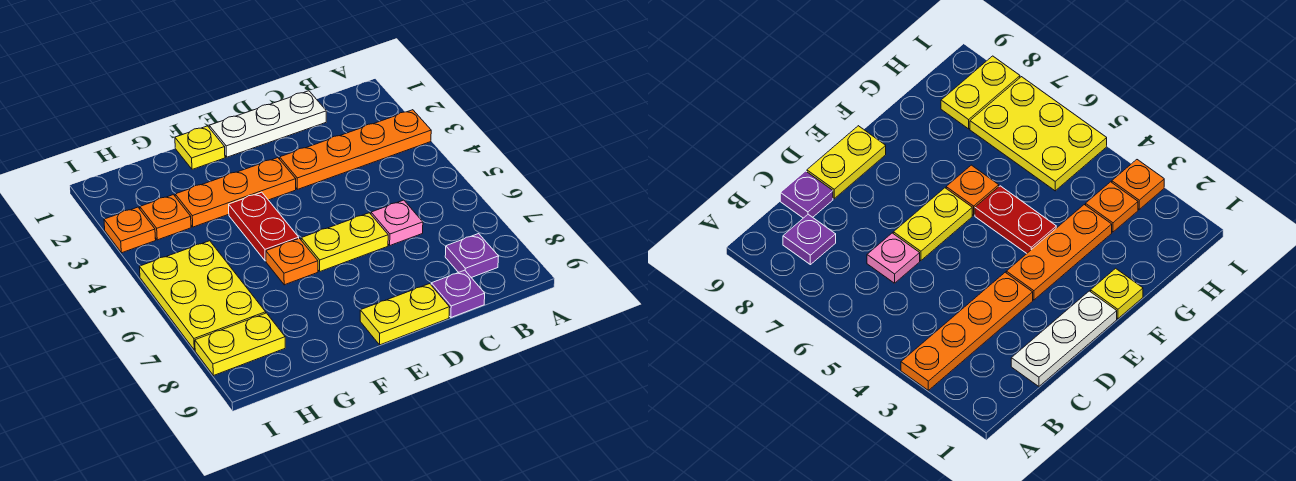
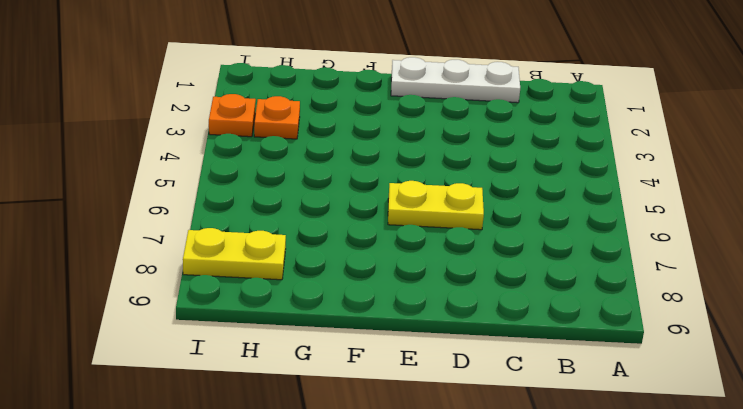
none -> orange 1x4 plate [280,110,431,189]
none -> purple 1x1 plate [445,234,499,278]
none -> pink 1x1 plate [371,200,423,245]

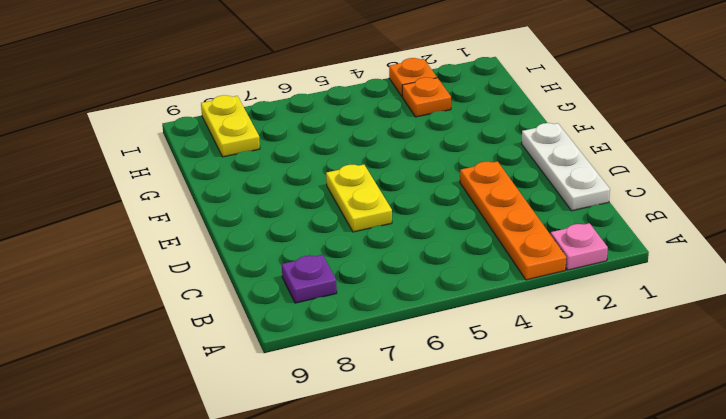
pink 1x1 plate [551,223,608,270] -> pink 1x1 plate moved to [371,200,423,245]
none -> purple 1x1 plate [431,270,485,317]
none -> yellow 1x2 plate [360,284,450,345]
none -> orange 1x3 plate [175,158,296,227]

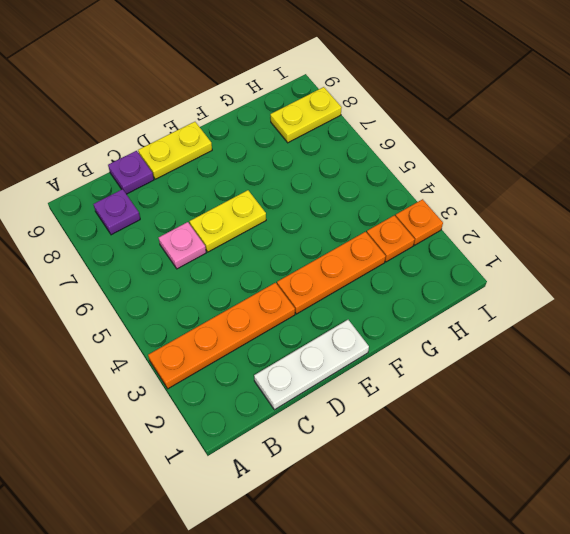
none -> yellow 1x1 plate [175,126,225,169]
none -> red 1x2 plate [229,192,299,261]
none -> orange 1x1 plate [266,238,318,285]

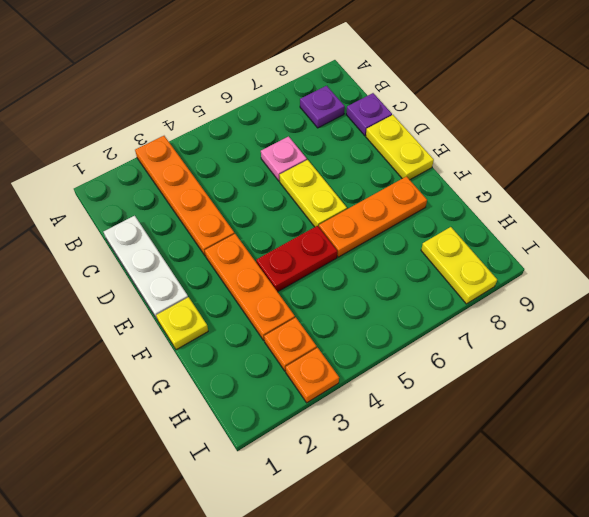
orange 1x3 plate [319,176,427,257] -> orange 1x1 plate [266,238,318,285]
none -> yellow 2x3 plate [140,241,266,350]

